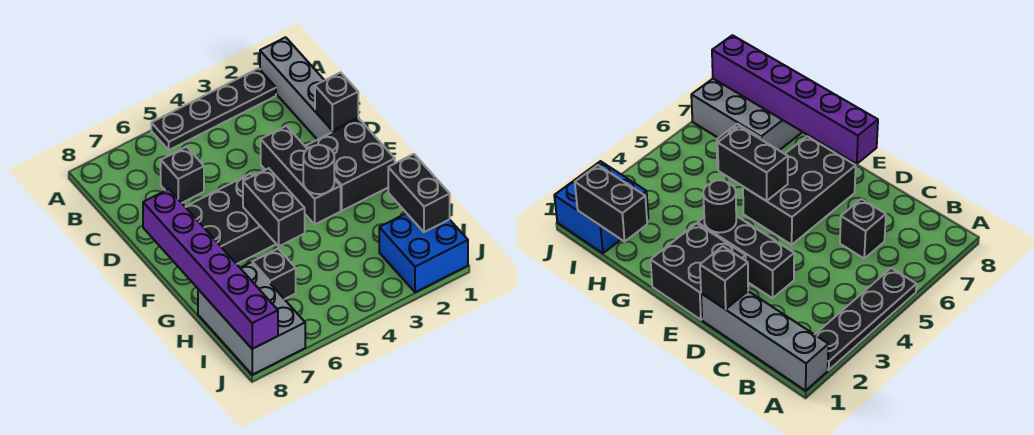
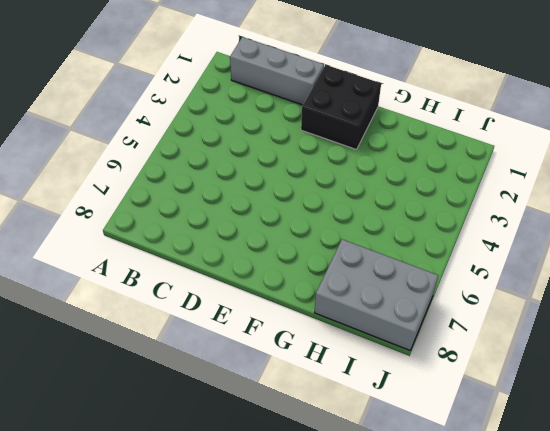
grey 1x3 brick [230,37,324,105] -> grey 1x4 brick [260,37,358,140]
none -> black 1x4 plate [151,68,276,150]
none -> black 1x1 brick [161,147,204,203]
none -> black 1x3 brick [261,126,341,224]

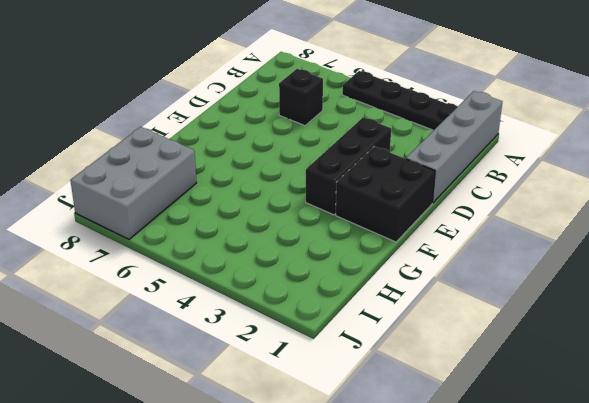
none -> black 2x3 brick [186,174,276,264]
none -> black 1x1 brick [252,249,296,299]
none -> blue 2x2 brick [379,213,468,292]

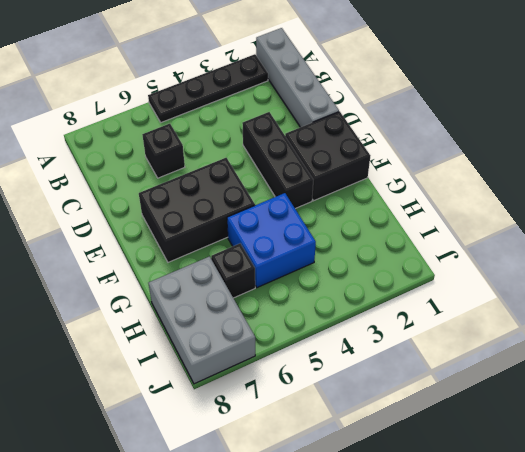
blue 2x2 brick [227,193,316,288] -> blue 2x2 brick moved to [379,213,468,292]
none -> black 1x1 brick [315,72,358,130]
none -> purple 1x6 brick [143,189,278,349]
none -> black 1x1 round brick [303,145,334,194]

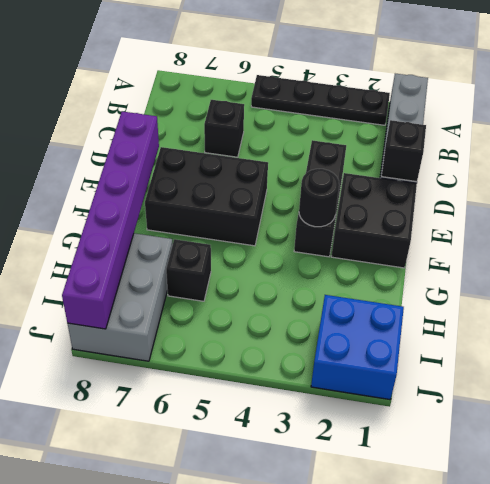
none -> black 1x2 brick [243,168,305,246]
none -> black 1x2 brick [388,154,450,232]

